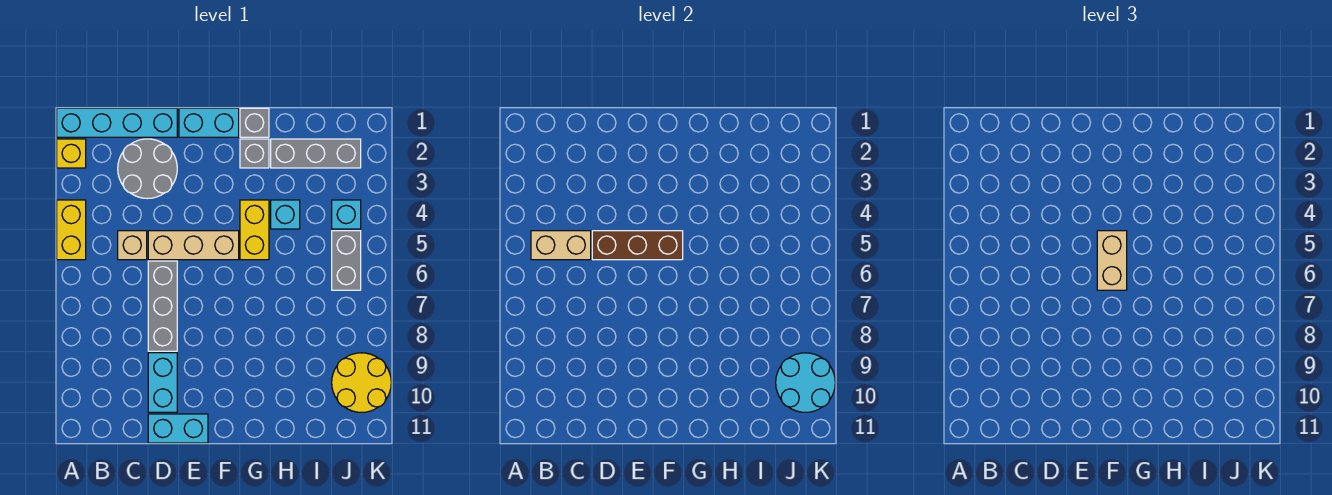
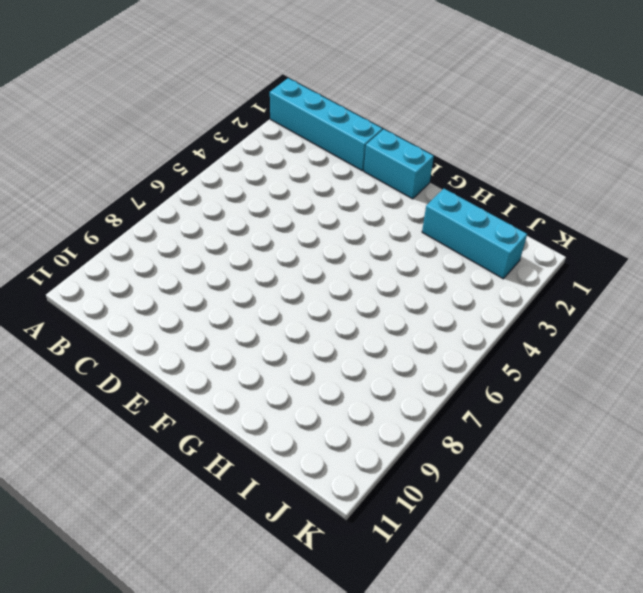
cyan 1x3 brick [422,189,527,279] -> grey 1x3 brick [271,139,361,168]
none -> yellow 1x1 brick [57,139,86,168]
none -> yellow 1x2 brick [57,200,86,260]
none -> grey 2x2 round brick [118,139,177,199]

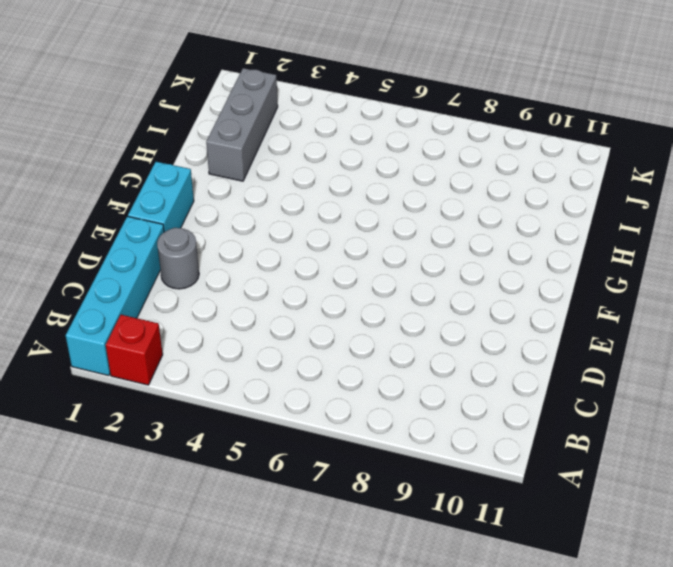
red 1x1 brick [106,315,163,385] -> yellow 1x1 brick [57,139,86,168]
grey 1x1 round brick [157,228,199,289] -> grey 2x2 round brick [118,139,177,199]
none -> yellow 1x2 brick [57,200,86,260]
none -> tan 1x1 brick [118,231,147,260]
none -> tan 1x3 brick [148,231,239,260]

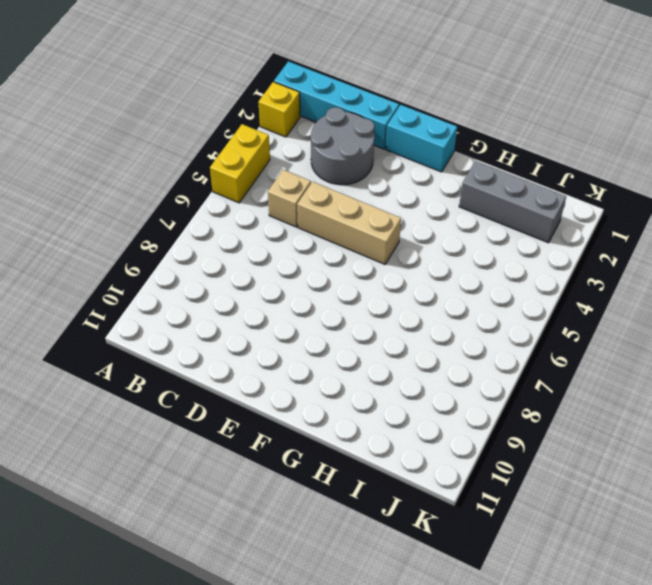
none -> grey 1x3 brick [148,261,177,351]
none -> cyan 1x2 brick [148,353,177,412]
none -> cyan 1x2 brick [148,414,208,443]

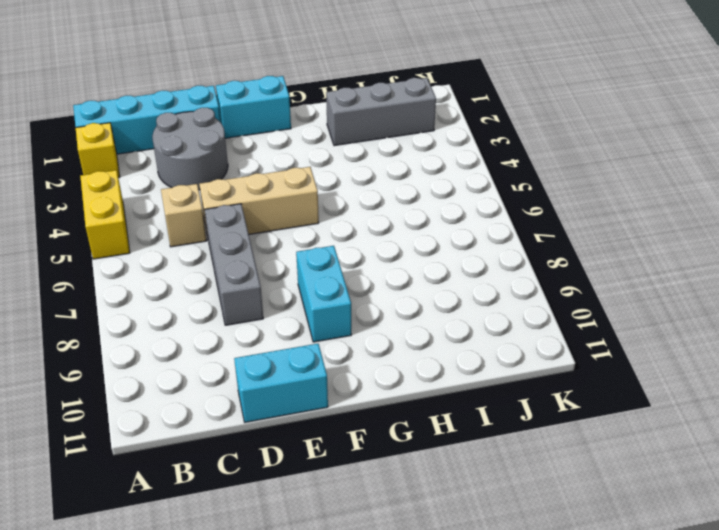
cyan 1x2 brick [296,246,351,342] -> cyan 1x2 brick moved to [148,353,177,412]
none -> grey 1x1 brick [240,108,269,137]
none -> grey 1x1 brick [240,139,269,168]
none -> yellow 1x2 brick [240,200,269,260]

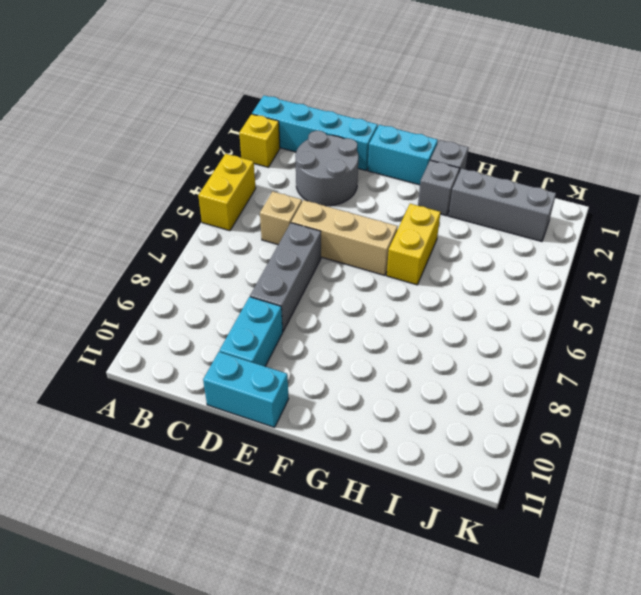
none -> cyan 1x1 brick [271,200,300,229]
none -> cyan 1x1 brick [332,200,361,229]
none -> grey 1x2 brick [332,231,361,290]

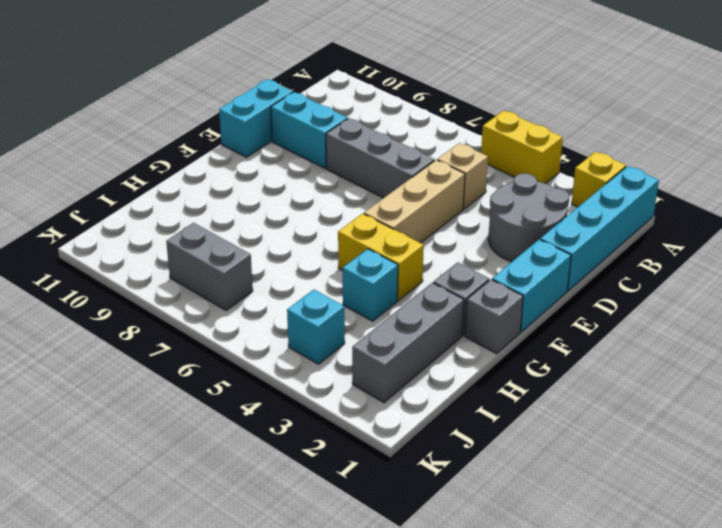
grey 1x2 brick [166,223,253,310] -> grey 1x2 brick moved to [332,231,361,290]
none -> yellow 2x2 round brick [332,353,391,412]
none -> tan 1x2 brick [531,231,591,260]
none -> brown 1x3 brick [592,231,683,260]

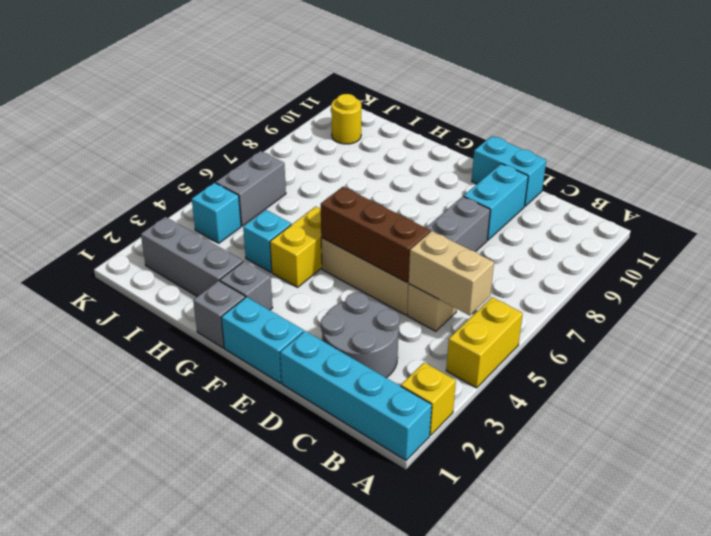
yellow 1x1 round brick [331,94,361,144] -> yellow 2x2 round brick [332,353,391,412]
none -> cyan 2x2 round brick [776,353,835,412]
none -> tan 1x2 brick [1097,231,1127,290]

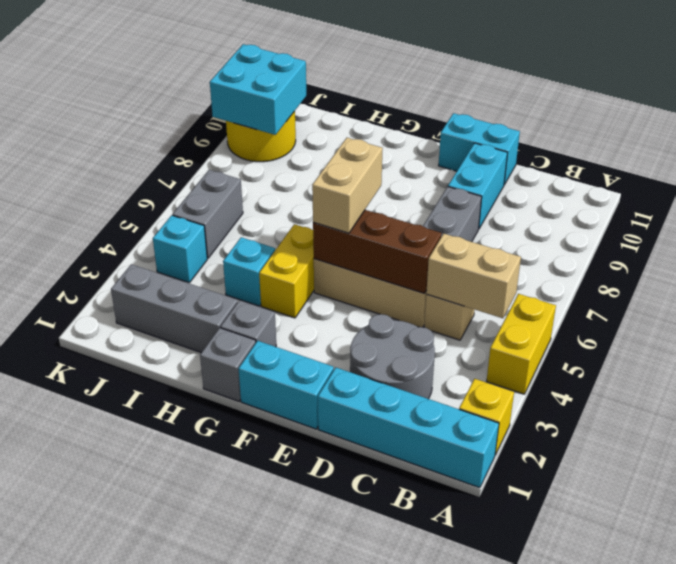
cyan 2x2 brick [210,44,306,135] -> cyan 2x2 round brick [776,353,835,412]

